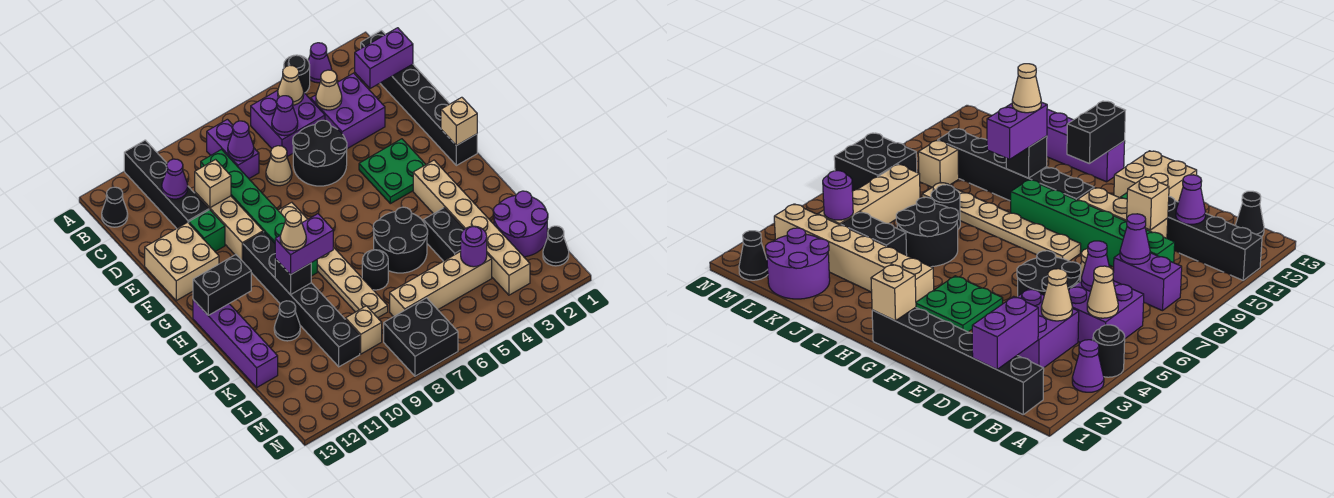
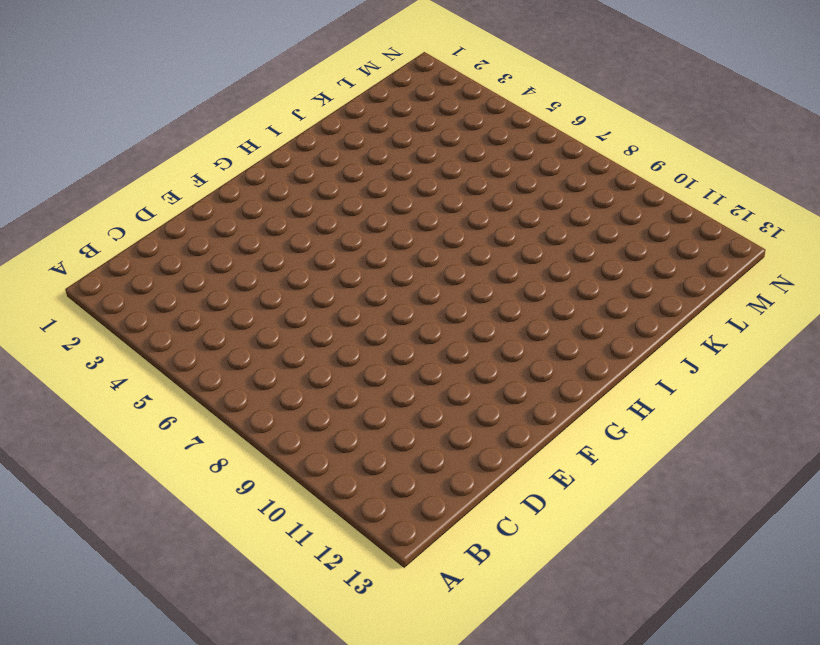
none -> purple 1x1 cone [308,43,332,83]
none -> black 1x1 round brick [284,55,310,93]
none -> black 1x4 brick [124,140,209,228]
none -> black 1x6 brick [361,30,477,165]

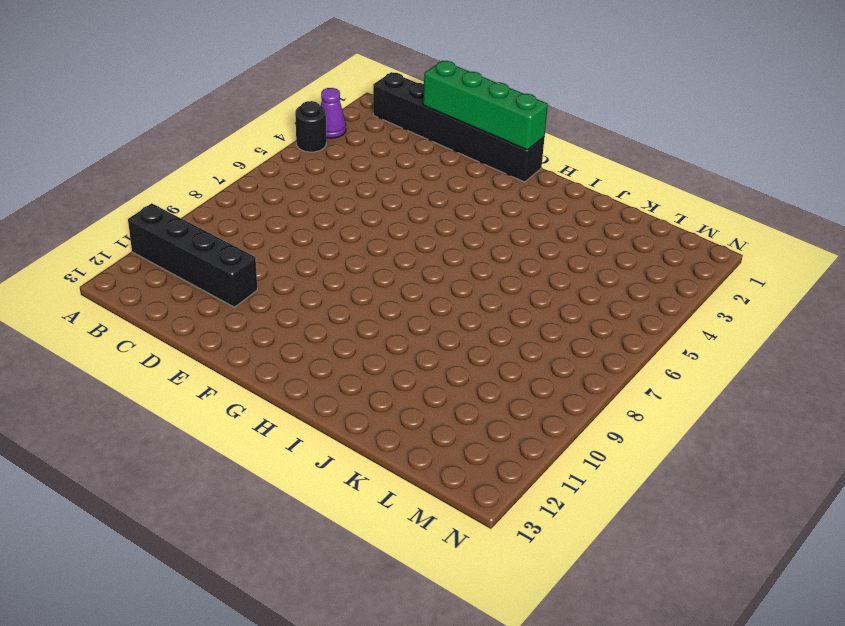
green 1x4 brick [423,61,548,150] -> tan 1x1 brick [441,97,477,146]
none -> purple 2x2 brick [251,90,325,157]
none -> purple 1x2 brick [207,119,259,178]
none -> black 1x1 cone [102,187,128,227]
none -> purple 2x2 brick [311,73,385,149]

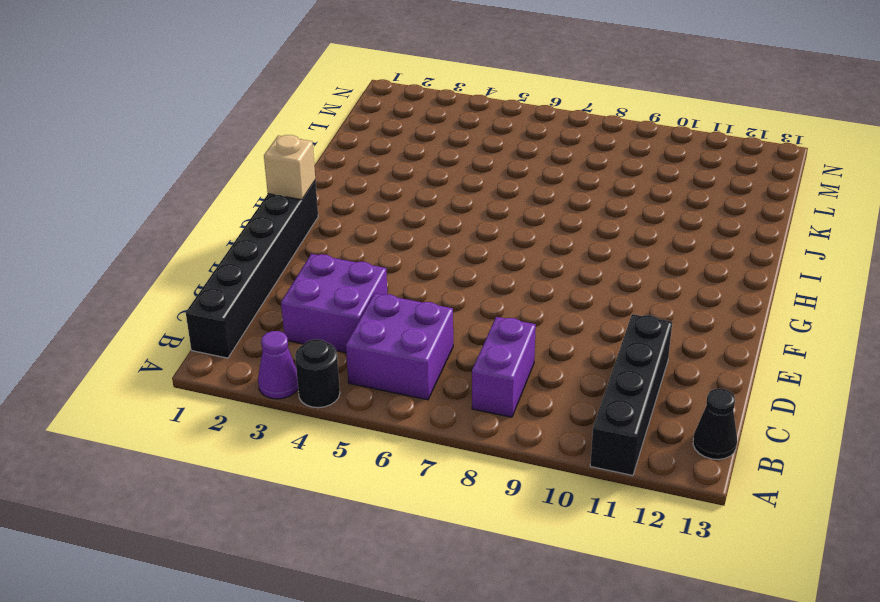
none -> green 1x6 brick [201,150,317,276]
none -> black 2x2 round brick [293,120,347,186]
none -> tan 1x1 cone [266,146,292,186]
none -> tan 1x3 brick [195,192,263,261]

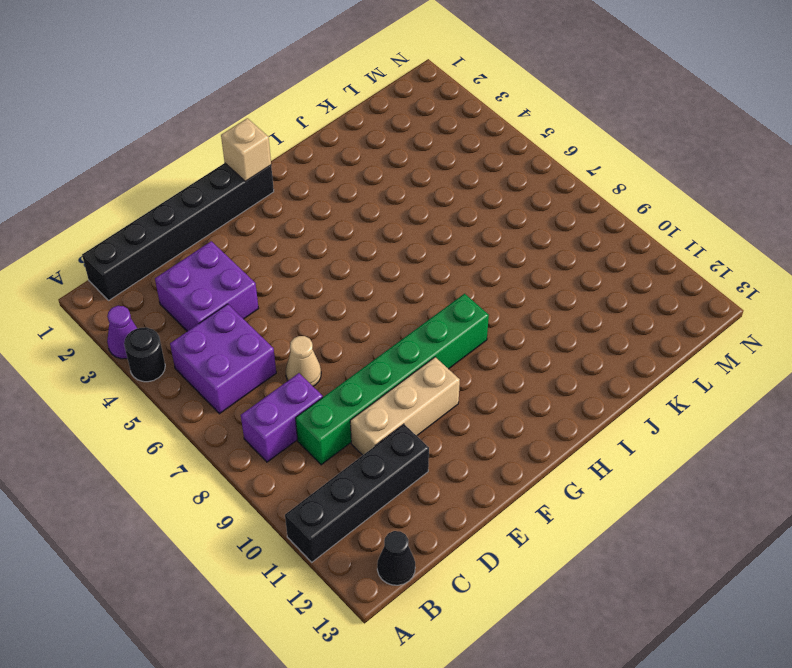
none -> black 2x2 round brick [293,120,347,186]
none -> green 1x1 brick [189,210,225,251]
none -> tan 2x2 brick [145,222,219,301]
none -> green 2x2 plate [359,139,426,204]

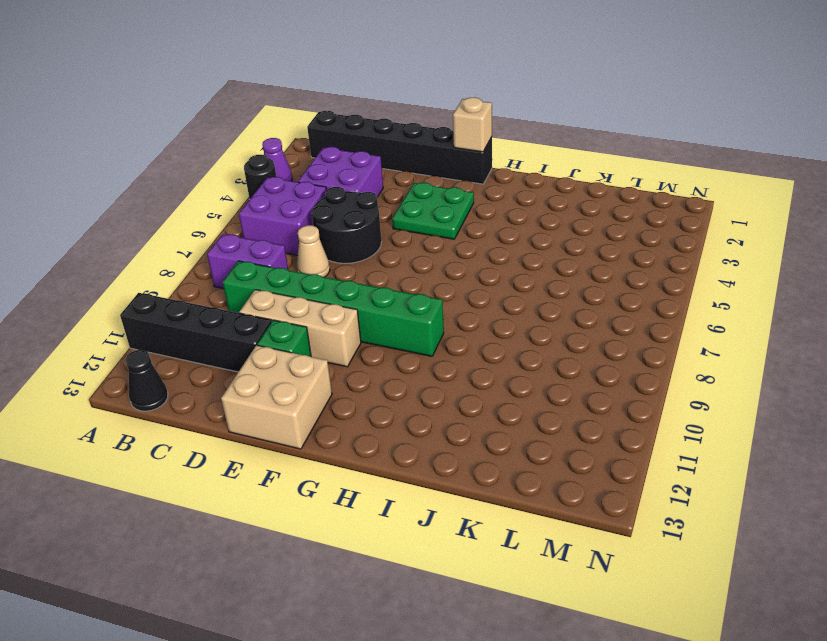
none -> tan 1x6 plate [278,202,388,318]
none -> black 1x6 brick [243,232,360,367]
none -> tan 1x6 brick [413,160,530,295]
none -> purple 1x4 brick [193,300,278,387]

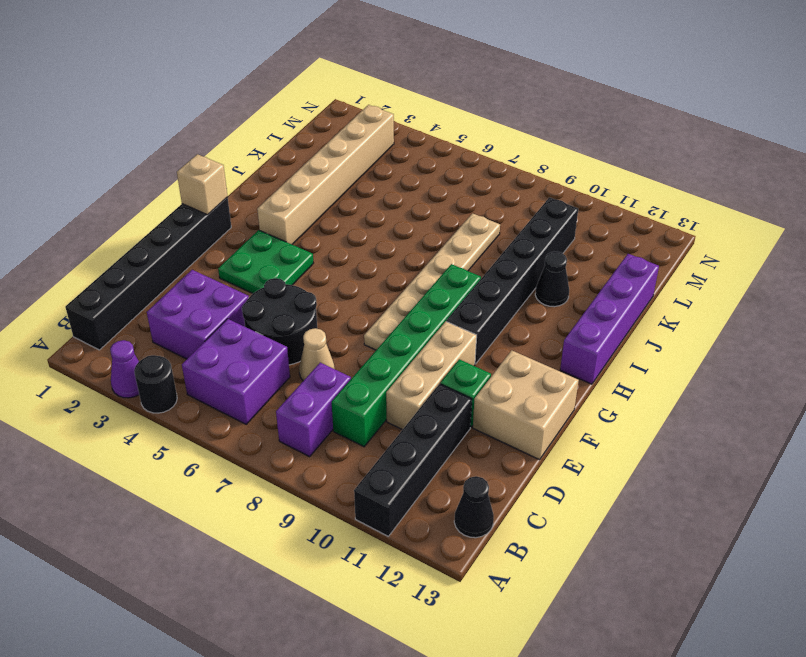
none -> black 2x2 round brick [373,207,428,273]
none -> black 1x2 brick [423,208,464,261]
none -> black 1x1 round brick [362,250,388,290]
none -> purple 2x2 round brick [493,191,548,257]

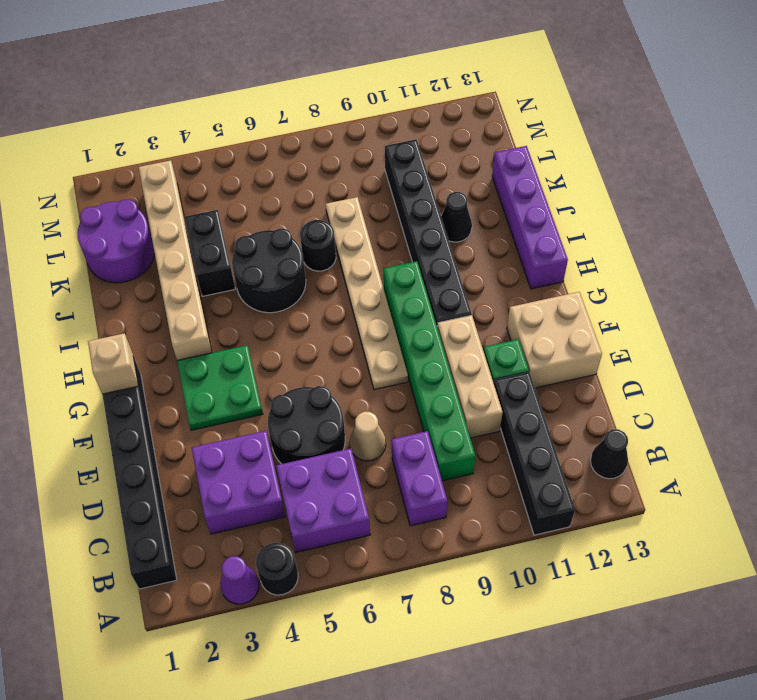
none -> tan 1x4 brick [390,251,492,317]
none -> tan 1x1 brick [345,306,382,354]
none -> black 1x1 cone [543,226,569,266]
none -> black 2x2 brick [384,298,458,376]

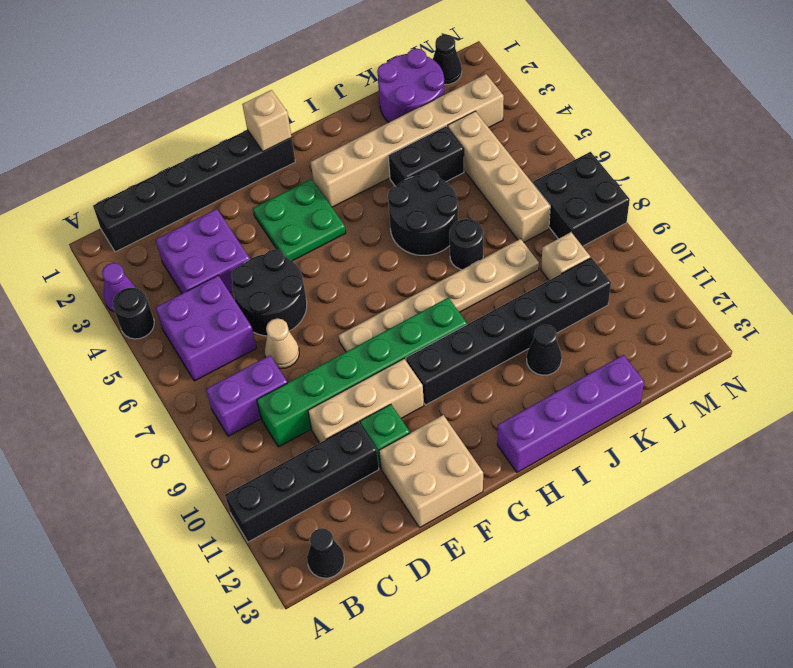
none -> tan 1x1 cone [278,65,304,105]
none -> purple 1x2 brick [355,28,413,89]
none -> tan 1x1 cone [316,70,342,110]
none -> purple 1x1 cone [272,96,298,136]

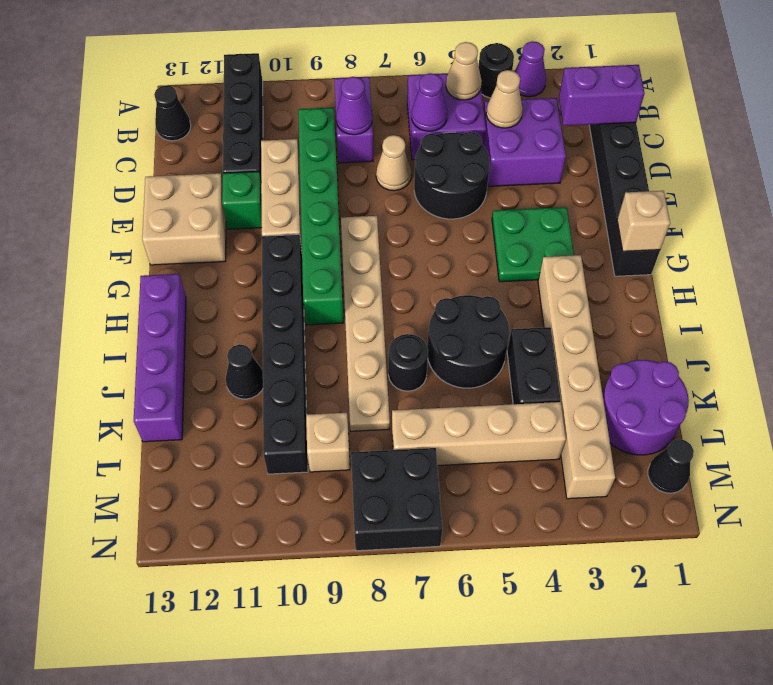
none -> purple 1x1 cone [162,159,188,199]
none -> tan 1x1 brick [195,160,231,208]
none -> black 1x2 brick [193,255,251,315]
none -> black 1x1 brick [275,259,311,295]

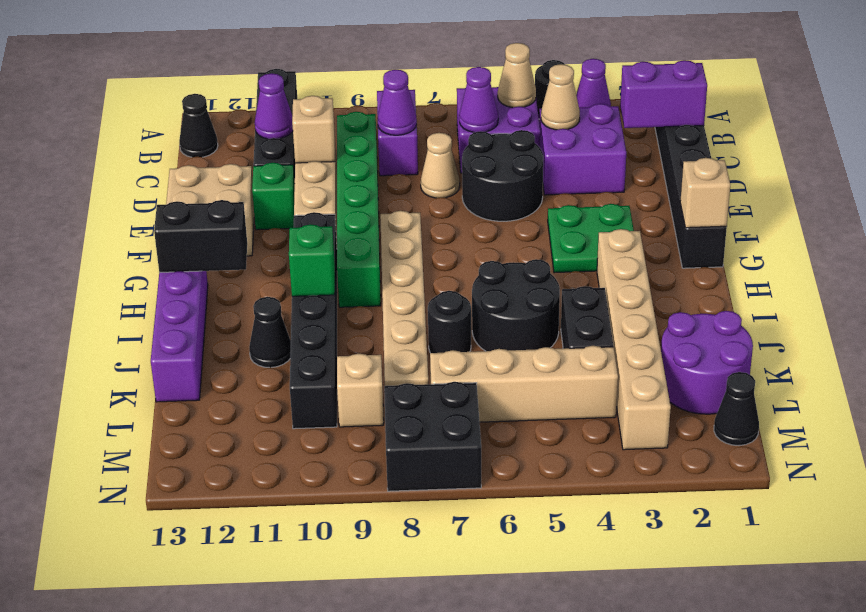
green 1x1 brick [289,224,335,296] -> black 1x1 brick [275,259,311,295]
none -> purple 1x1 round brick [461,226,487,267]
none -> purple 1x2 brick [275,214,333,275]
none -> tan 1x1 cone [280,211,306,251]

